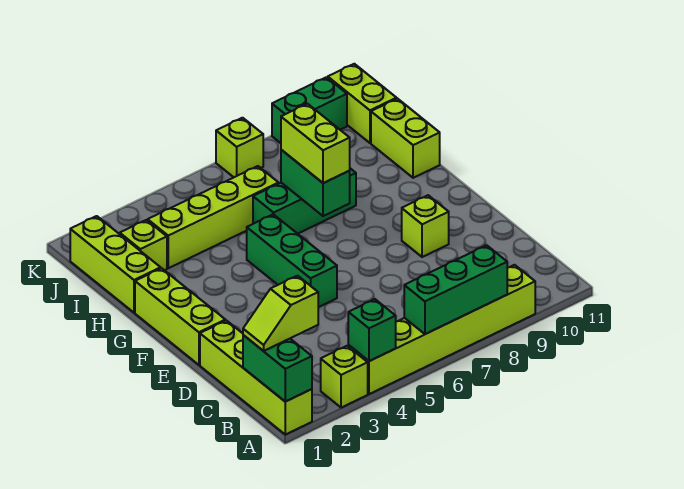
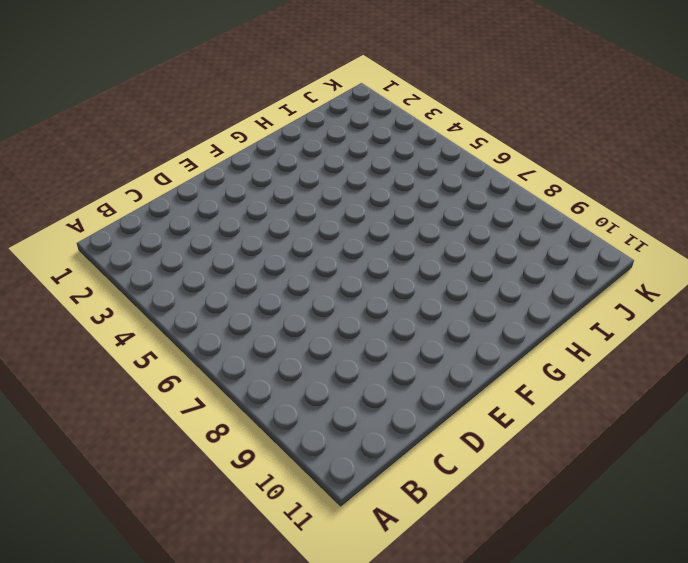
none -> lime 1x4 brick [200,321,312,435]
none -> lime 1x1 brick [321,346,368,408]
none -> lime 1x6 brick [348,265,535,394]

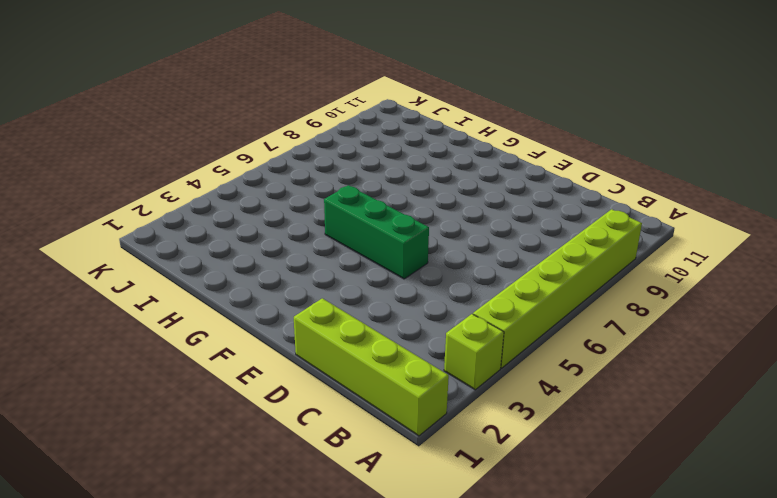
none -> lime 1x3 brick [135,268,225,365]
none -> lime 1x1 brick [402,195,449,257]
none -> lime 1x3 brick [70,216,161,313]

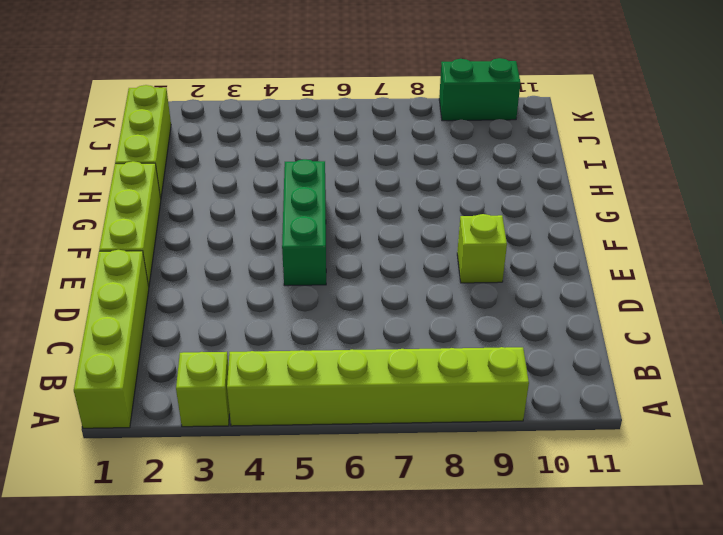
none -> green 1x3 brick [253,168,356,234]
none -> lime 1x2 brick [371,99,440,178]
none -> lime 1x1 brick [120,220,167,270]

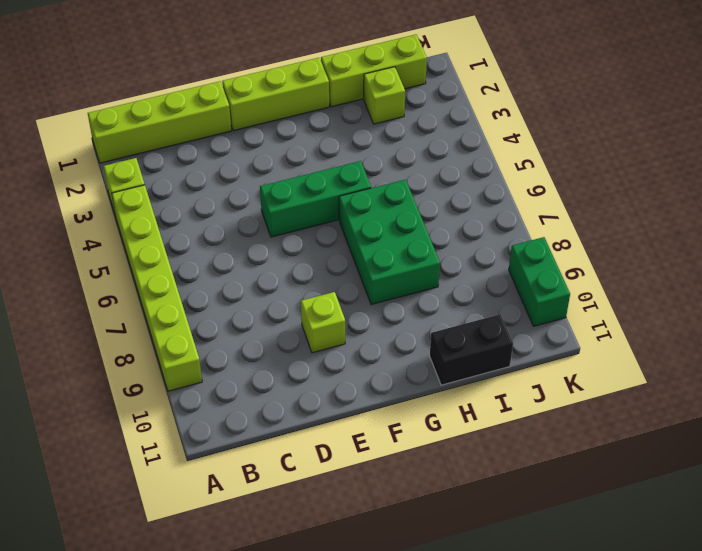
green 2x3 brick [339,180,440,305] -> green 1x3 brick [253,168,356,234]
black 1x2 brick [430,314,513,385] -> lime 1x2 brick [371,99,440,178]
none -> lime 1x4 brick [148,166,279,268]
none -> lime 1x2 brick [328,64,397,143]
none -> lime 1x1 brick [216,118,263,177]

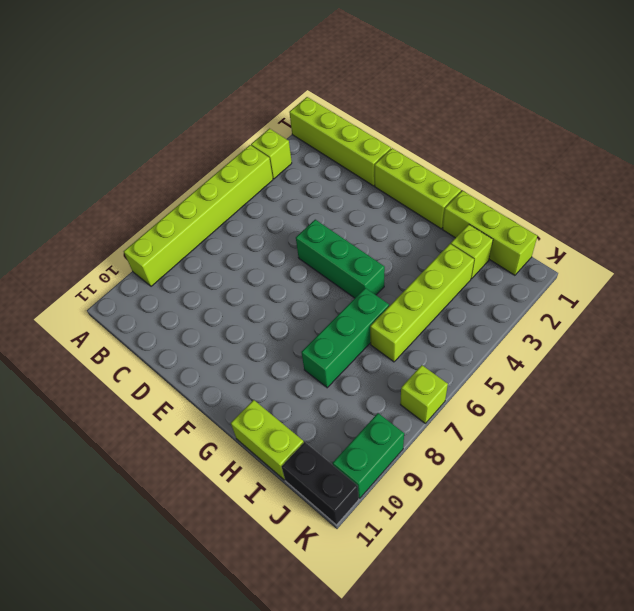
black 1x2 brick [282,442,359,525] -> lime 1x2 brick [328,64,397,143]
none -> lime 1x1 brick [402,195,449,257]
none -> green 1x2 brick [243,335,312,402]
none -> green 1x1 brick [348,299,396,361]

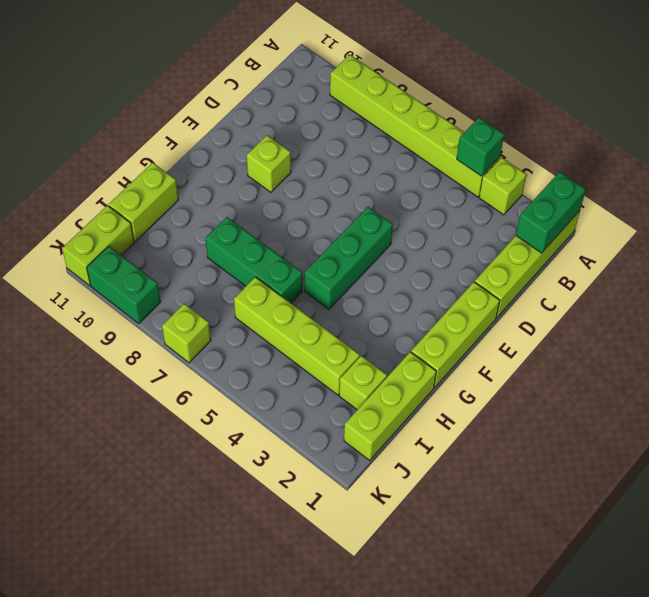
none -> green 1x3 brick [404,245,507,334]
none -> green 1x2 brick [281,150,350,216]
none -> lime 1x2 slope [243,276,318,351]

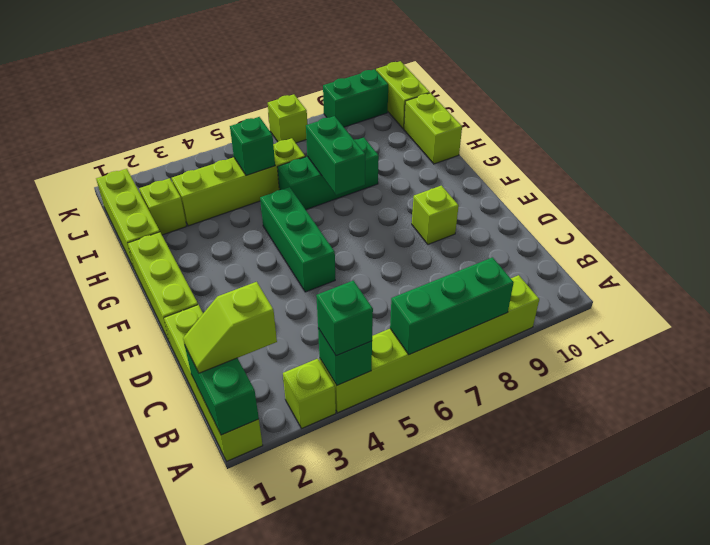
green 1x1 brick [316,281,373,356] -> none
green 1x1 brick [230,117,275,176] -> none
none -> lime 1x2 brick [281,104,350,183]

